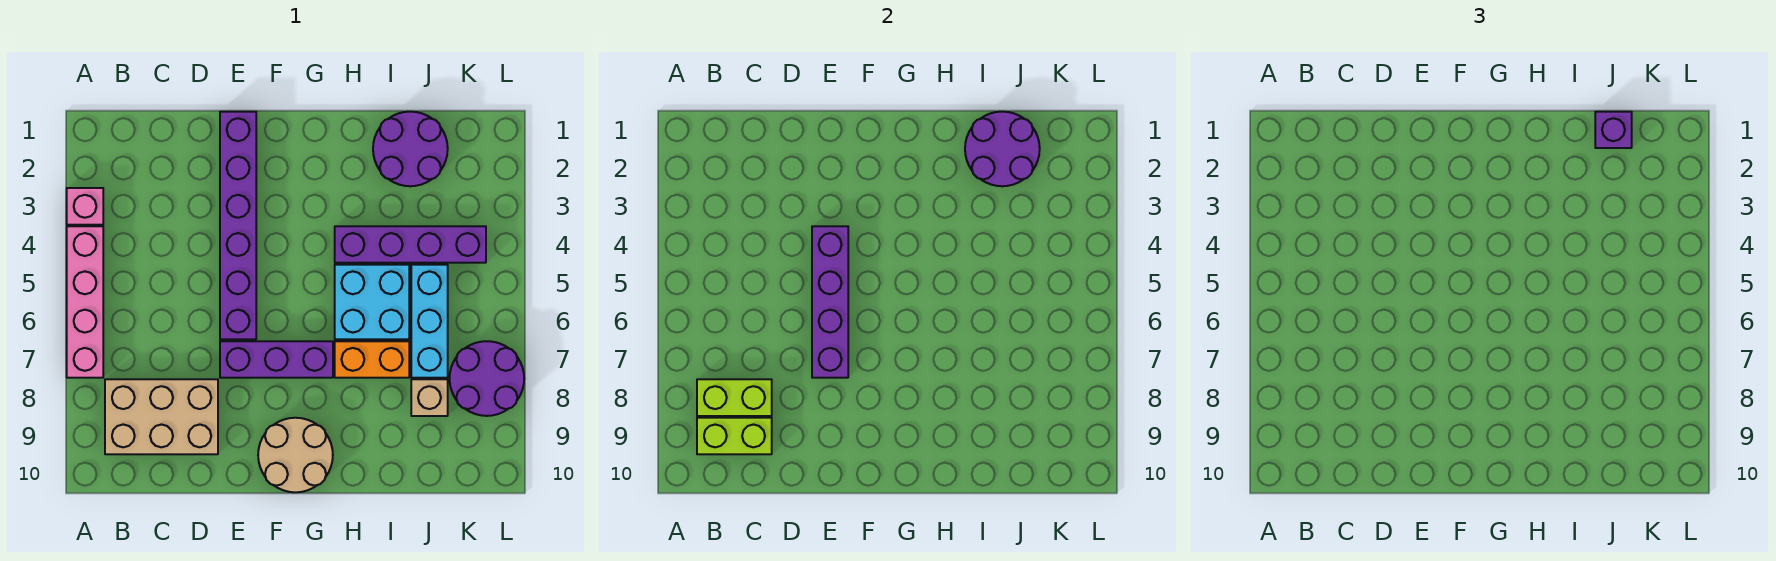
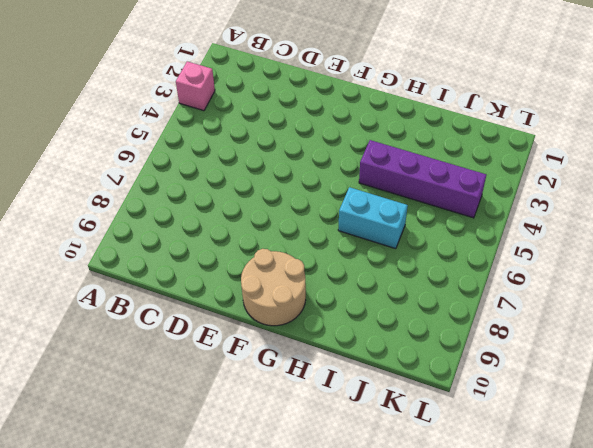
cyan 1x2 brick [338,187,408,249] -> cyan 2x2 brick [335,265,409,339]
none -> pink 1x4 brick [67,226,103,378]
none -> tan 2x3 brick [105,379,218,454]
none -> purple 1x6 brick [220,112,256,339]

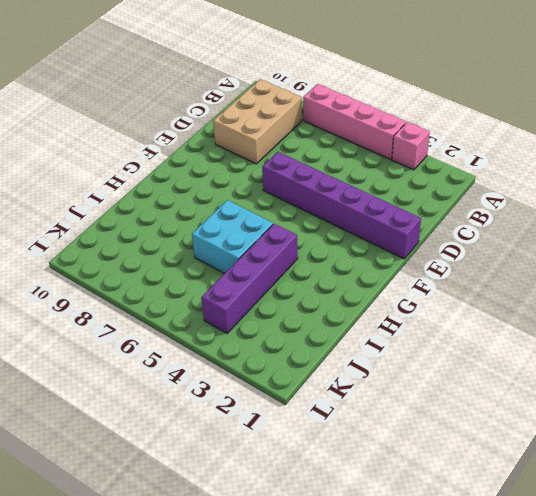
none -> purple 1x3 brick [220,341,333,378]
none -> tan 2x2 round brick [258,418,333,492]
none -> orange 1x2 brick [335,341,409,378]

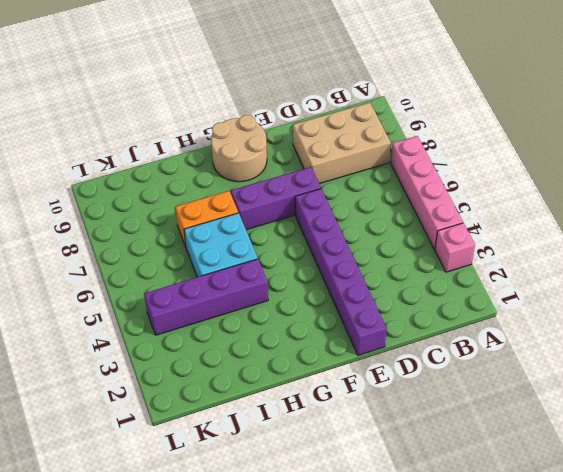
none -> purple 2x2 round brick [373,112,448,186]
none -> cyan 1x3 brick [411,265,448,378]
none -> tan 1x1 brick [411,379,448,416]

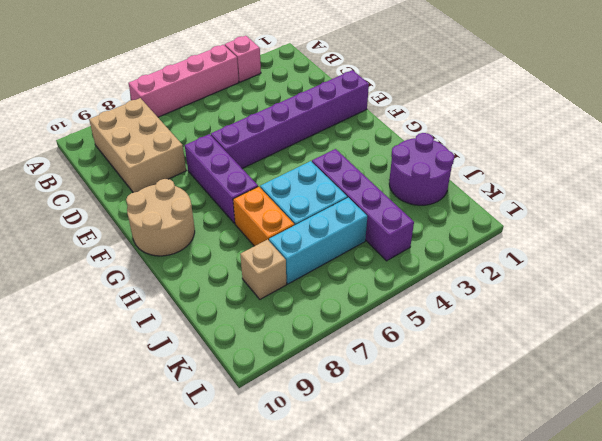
none -> purple 2x2 round brick [450,341,524,416]
none -> lime 1x2 brick [697,379,772,416]
none -> lime 1x2 brick [697,418,772,454]

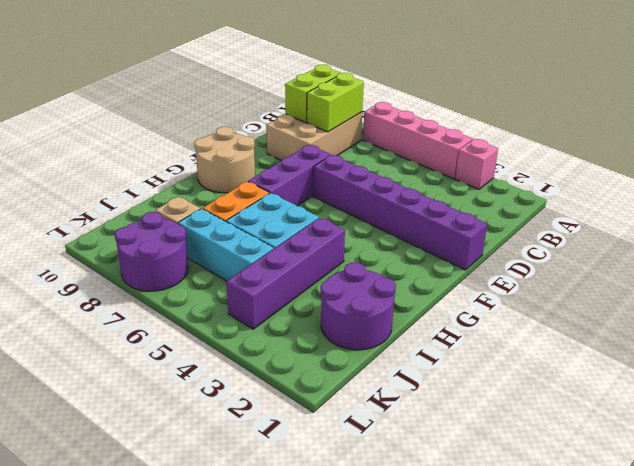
none -> purple 1x4 brick [812,226,848,378]
none -> purple 2x2 round brick [965,112,1040,186]
none -> purple 1x1 brick [1595,112,1632,148]

